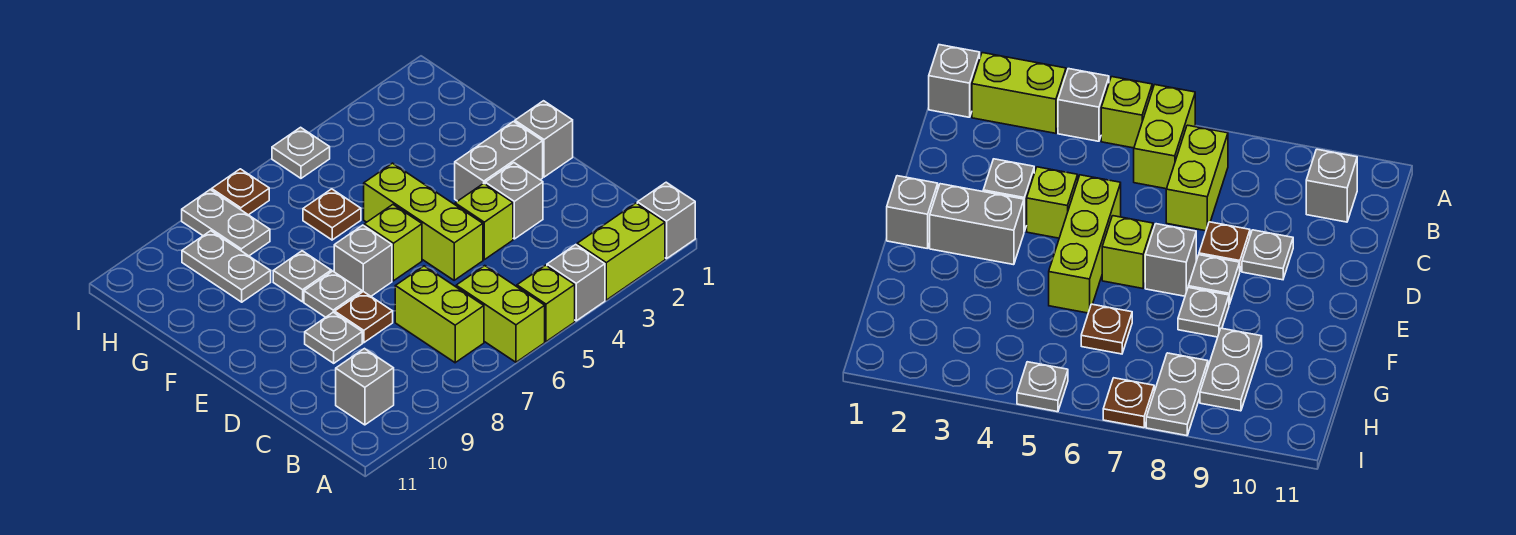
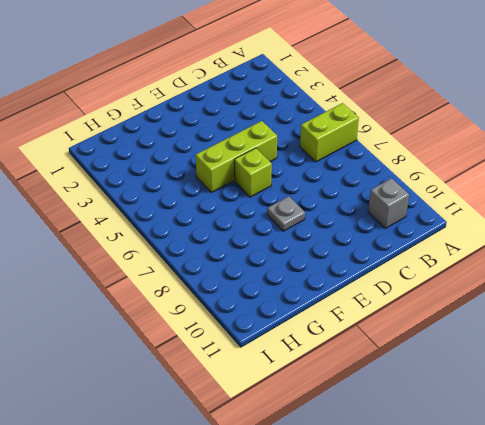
none -> grey 1x1 brick [637,182,695,259]
none -> lime 1x2 brick [577,203,665,300]
none -> grey 1x1 brick [547,245,605,321]

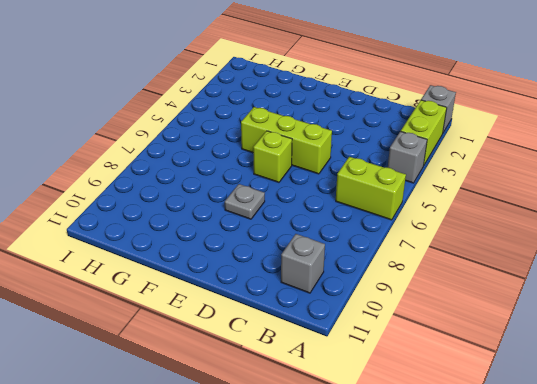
none -> lime 1x1 brick [517,265,575,342]
none -> lime 1x2 brick [395,266,484,363]
none -> grey 1x1 brick [485,163,543,239]

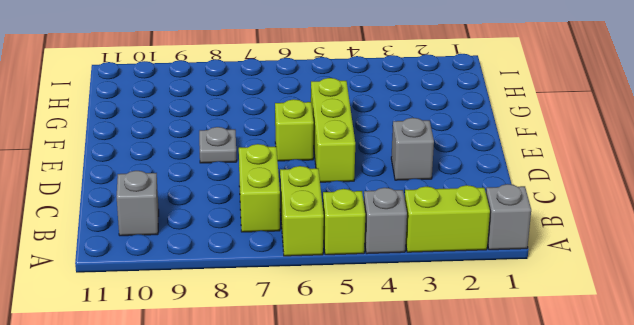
none -> lime 1x1 brick [455,183,513,260]
none -> brown 1x1 plate [335,292,393,343]
none -> grey 1x1 plate [305,312,362,363]

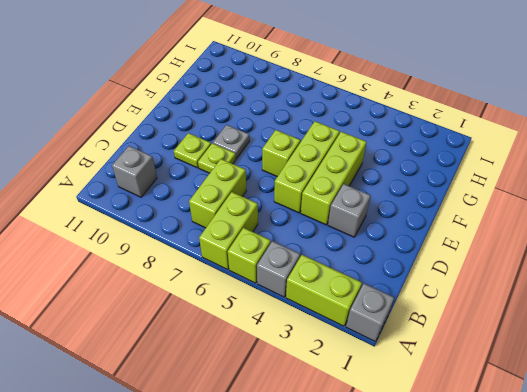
lime 1x3 brick [301,132,366,225] -> lime 1x1 brick [455,183,513,260]
lime 1x1 plate [198,143,236,173] -> brown 1x1 plate [335,292,393,343]
lime 1x1 plate [174,133,211,168] -> grey 1x1 plate [305,312,362,363]
none -> grey 1x1 brick [515,101,573,177]
none -> grey 1x2 brick [455,122,543,201]
none -> grey 1x1 brick [334,225,392,296]

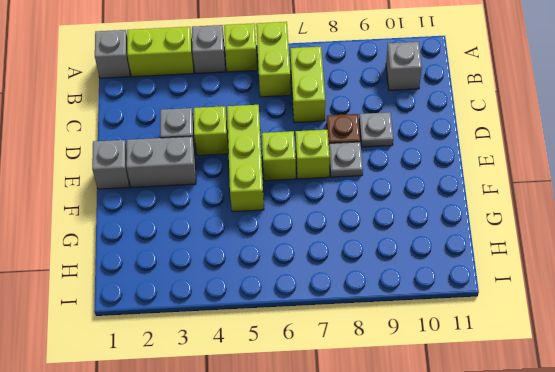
lime 1x1 brick [295,130,330,179] -> grey 1x1 brick [334,225,392,296]
none -> grey 1x1 plate [273,251,331,302]
none -> brown 1x1 plate [303,189,361,240]
none -> grey 1x2 plate [182,231,271,302]

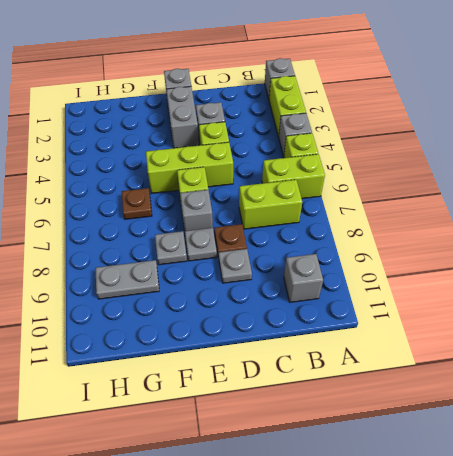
none -> grey 1x2 plate [182,190,270,256]
none -> grey 1x1 plate [272,127,330,178]
none -> brown 1x1 plate [212,169,269,215]

